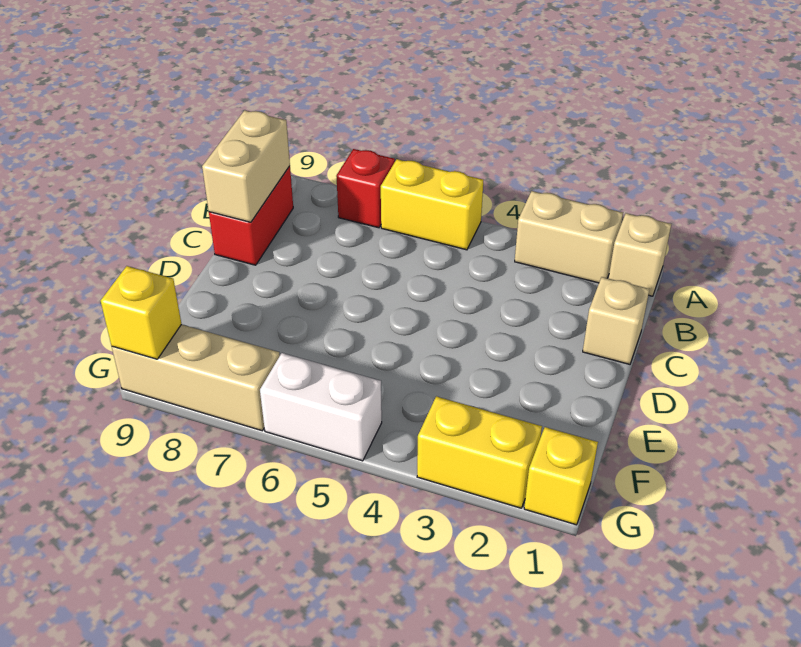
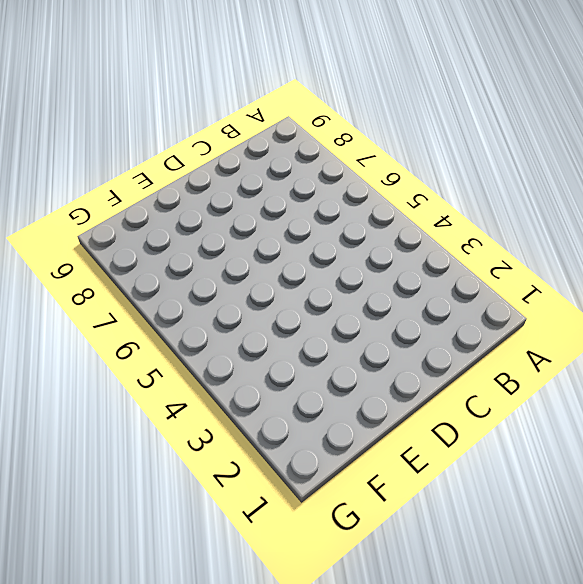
none -> tan 1x1 brick [608,213,671,296]
none -> tan 1x2 brick [515,191,623,283]
none -> yellow 1x2 brick [381,159,483,250]

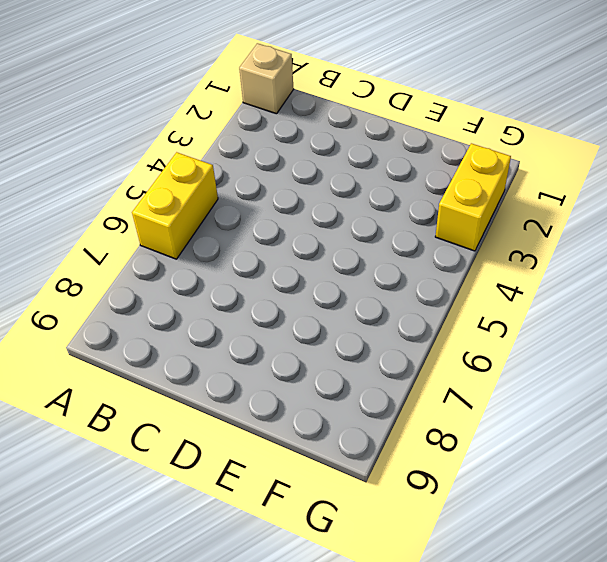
none -> tan 1x2 brick [515,191,623,283]
none -> red 1x1 brick [336,149,395,228]
none -> red 1x2 brick [209,166,293,265]

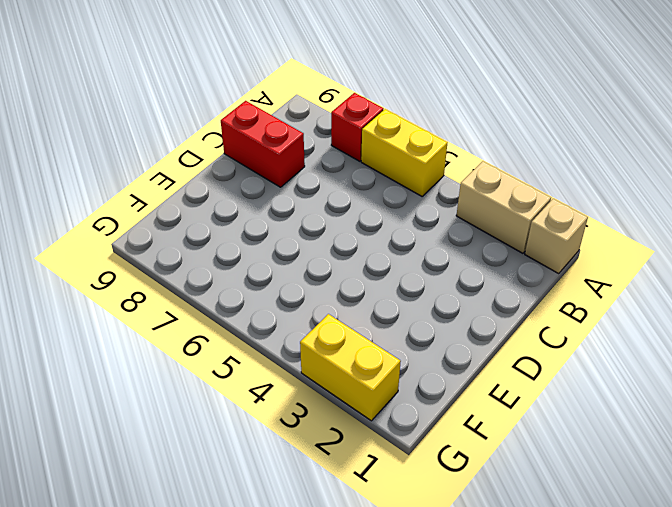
red 1x2 brick [221,101,305,187] -> red 1x2 brick turned to [209,166,293,265]
none -> tan 1x1 brick [583,277,649,364]
none -> yellow 1x1 brick [524,427,598,525]
none -> white 1x2 brick [260,353,382,461]

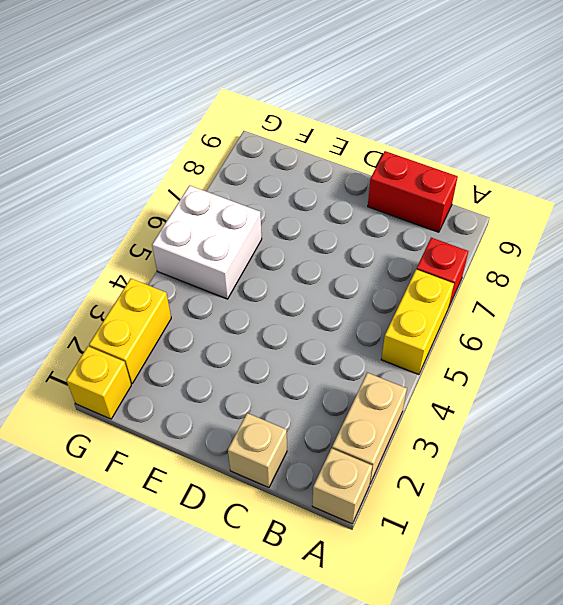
white 2x2 brick [152,185,262,299] -> white 1x2 brick [260,353,382,461]
none -> tan 1x3 brick [112,324,280,431]
none -> tan 1x2 brick [202,110,290,222]
none -> yellow 1x1 brick [101,266,181,359]

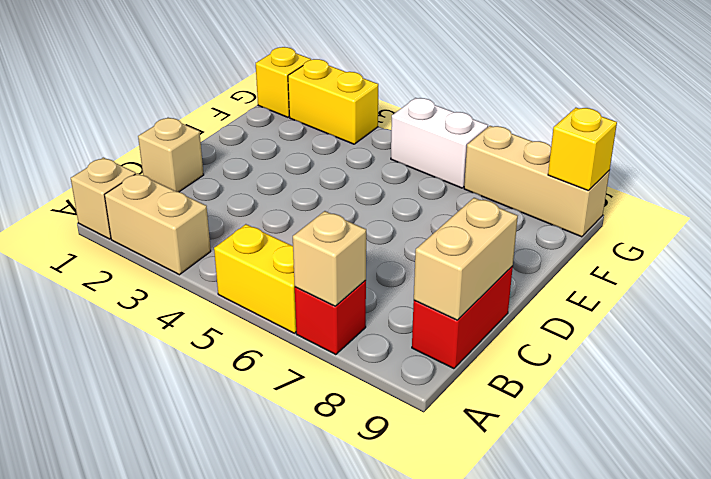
tan 1x1 brick [293,211,366,306] -> none

